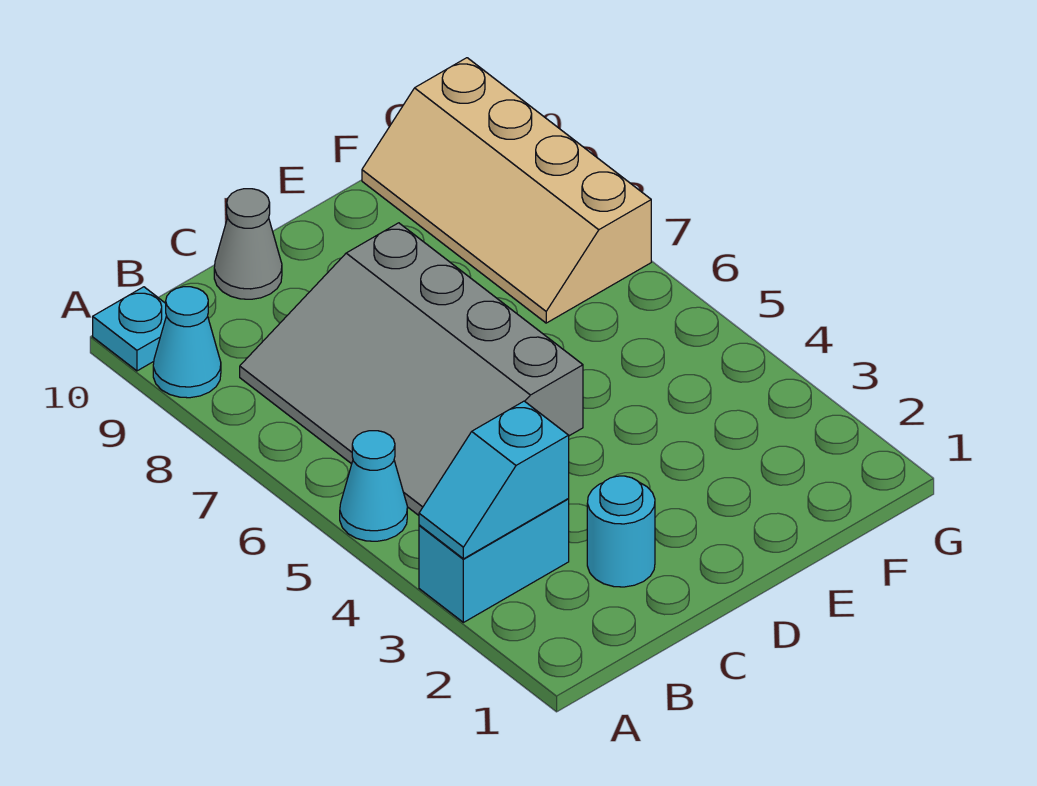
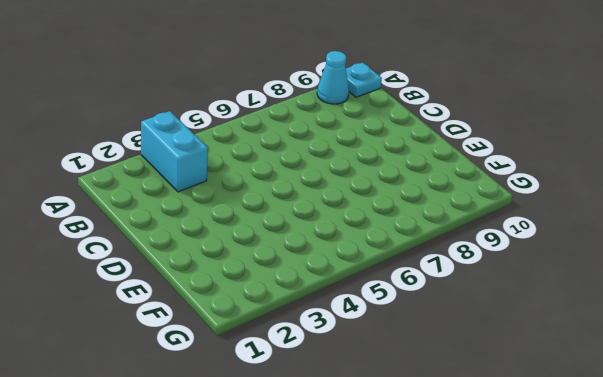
none -> cyan 1x1 cone [340,431,407,541]
none -> grey 3x4 slope [240,223,583,515]

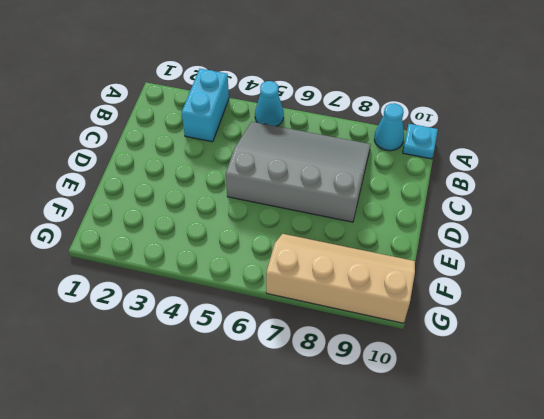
none -> cyan 1x1 round brick [587,476,655,587]
none -> grey 1x1 cone [214,189,282,299]

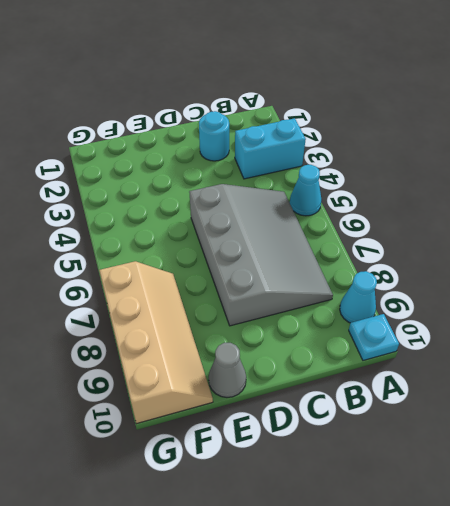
grey 1x1 cone [209,343,246,397] -> grey 1x1 cone moved to [214,189,282,299]
none -> cyan 1x2 slope [419,401,569,559]

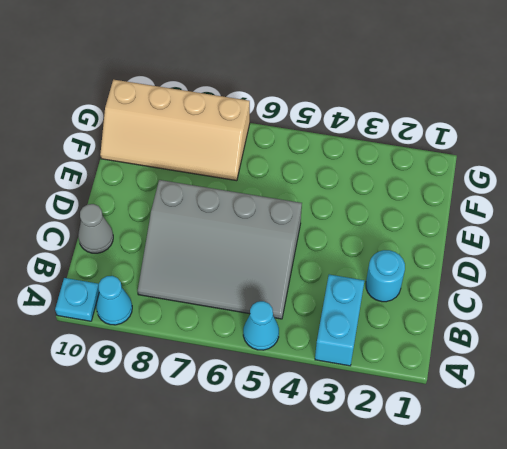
none -> cyan 1x2 slope [419,401,569,559]

